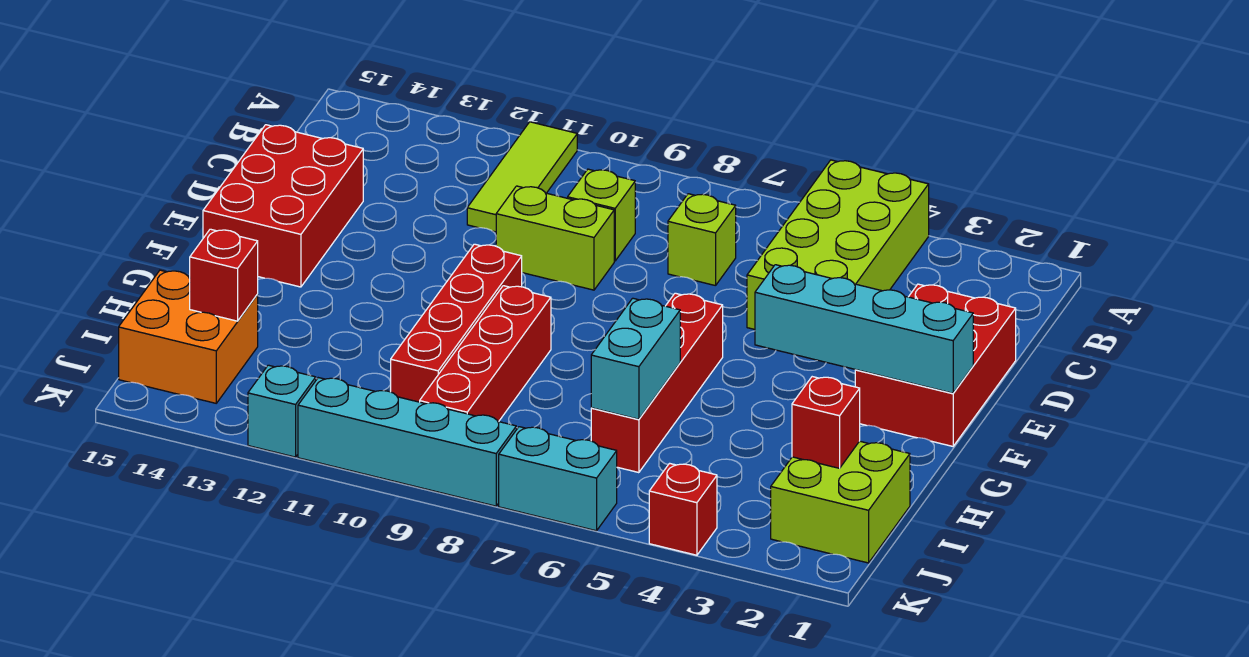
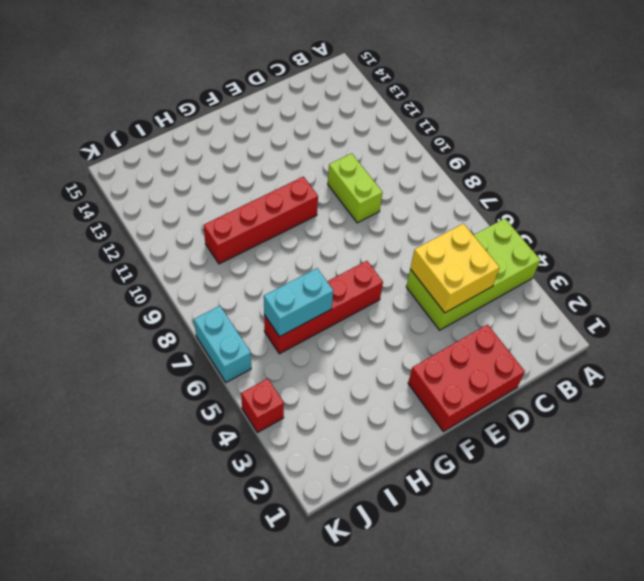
yellow 2x2 brick [410,224,500,313] -> none
none -> lime 1x3 tile [467,122,577,232]
none -> lime 1x1 brick [668,194,736,286]
none -> lime 1x1 brick [568,169,635,261]

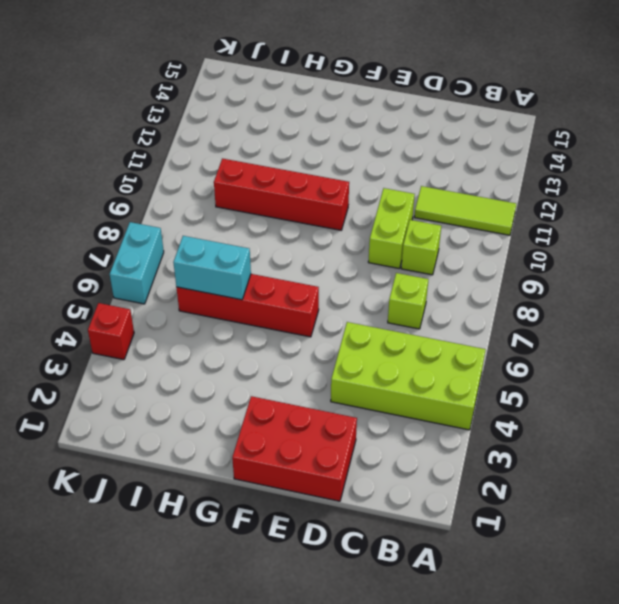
none -> red 2x3 brick [203,125,363,287]
none -> red 1x4 brick [420,286,551,422]
none -> lime 2x2 brick [771,441,910,563]

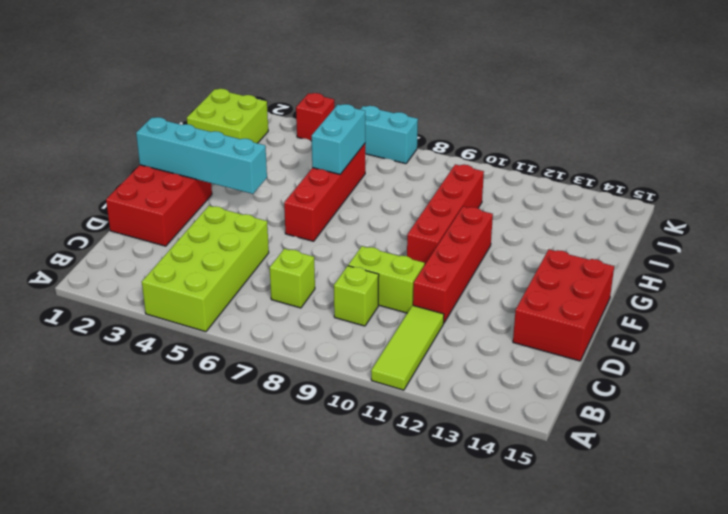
red 1x4 brick [413,206,493,323] -> red 1x4 brick moved to [420,286,551,422]
none -> orange 2x2 brick [119,270,258,403]
none -> cyan 1x4 brick [298,378,516,506]
none -> cyan 1x1 brick [248,365,316,457]

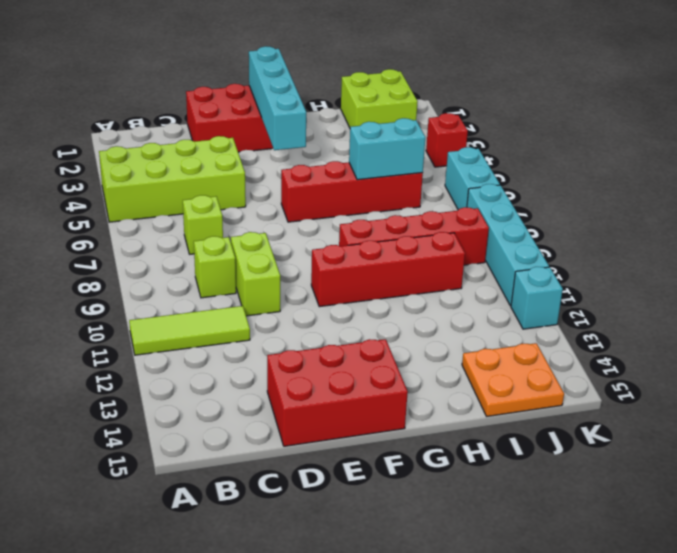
orange 2x2 plate [462,343,564,416] -> orange 2x2 brick [119,270,258,403]
none -> red 1x1 brick [792,377,860,468]
none -> red 1x1 brick [190,229,258,321]

